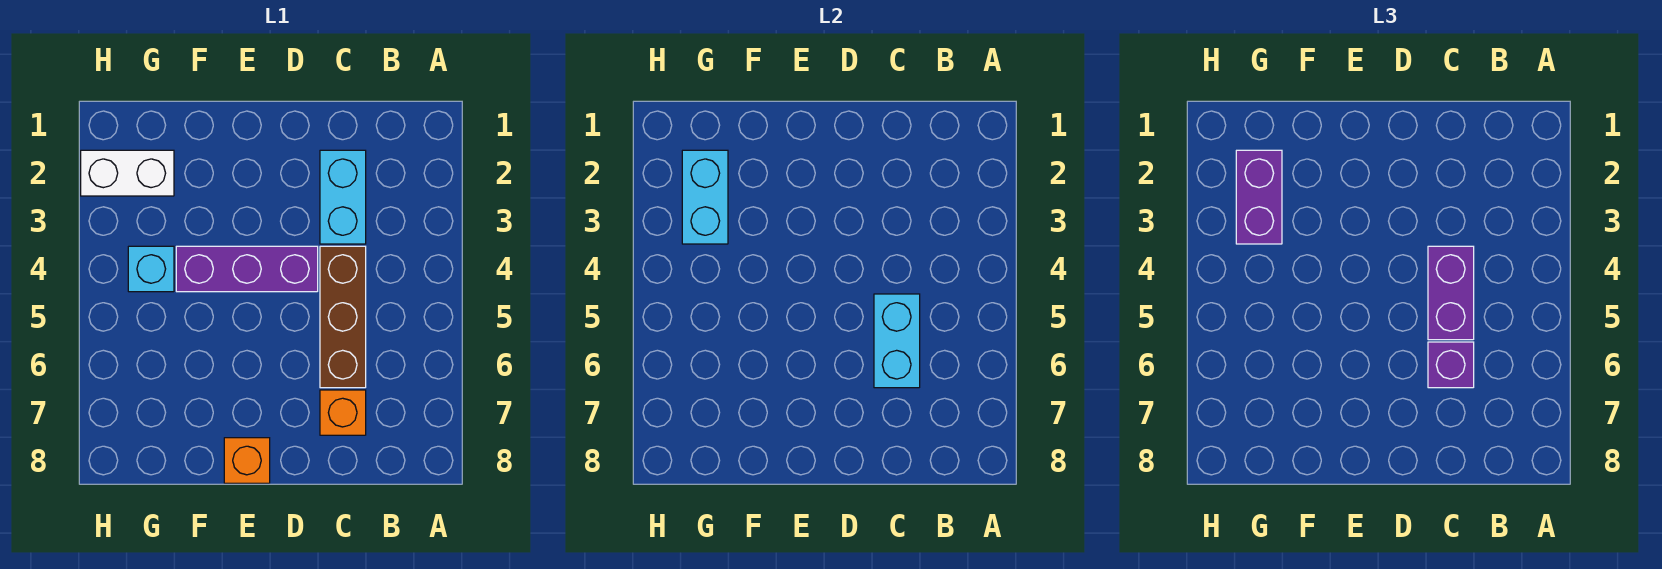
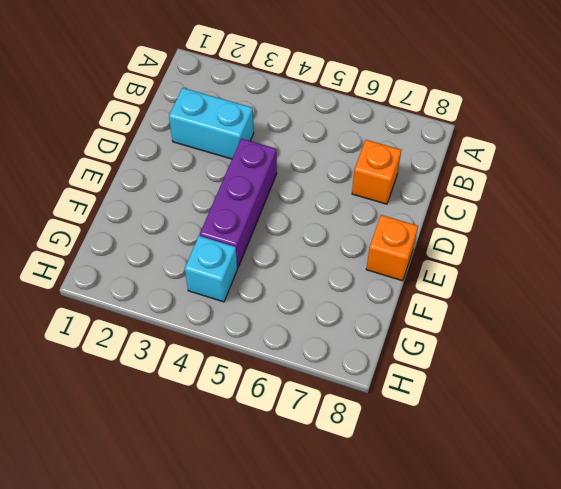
none -> brown 1x3 brick [320,246,366,388]
none -> white 1x2 brick [81,150,174,196]
none -> cyan 1x2 brick [874,294,920,388]

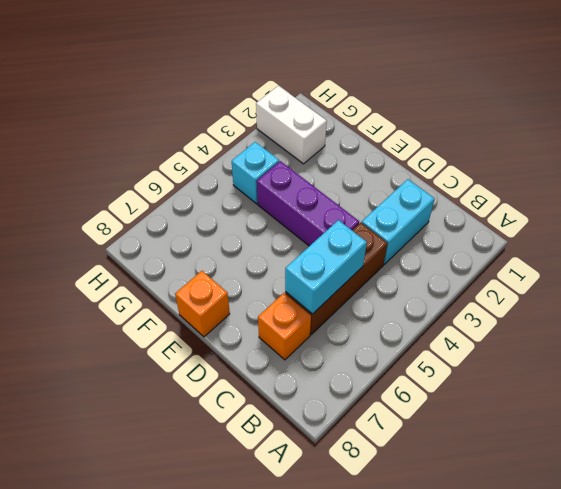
none -> cyan 1x2 brick [682,150,728,244]
none -> purple 1x2 brick [1428,246,1474,340]
none -> purple 1x1 brick [1428,342,1474,388]

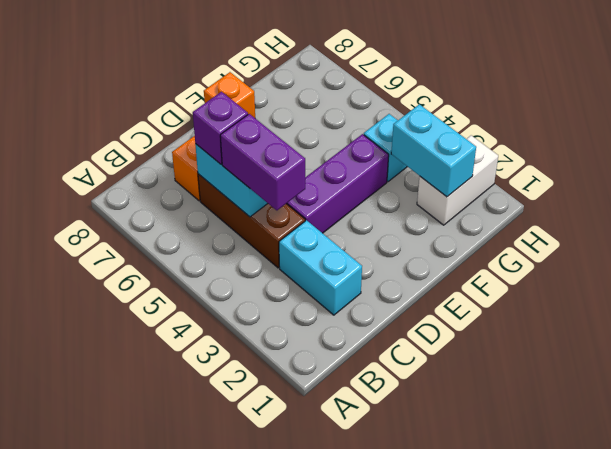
none -> purple 1x2 brick [1236,150,1282,244]

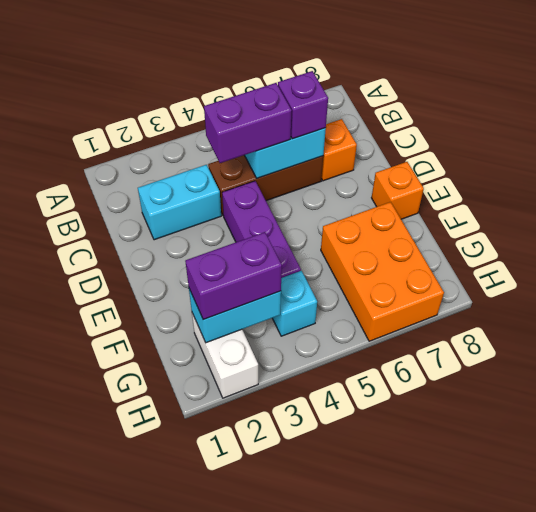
orange 2x3 brick [321,202,444,341] -> none

